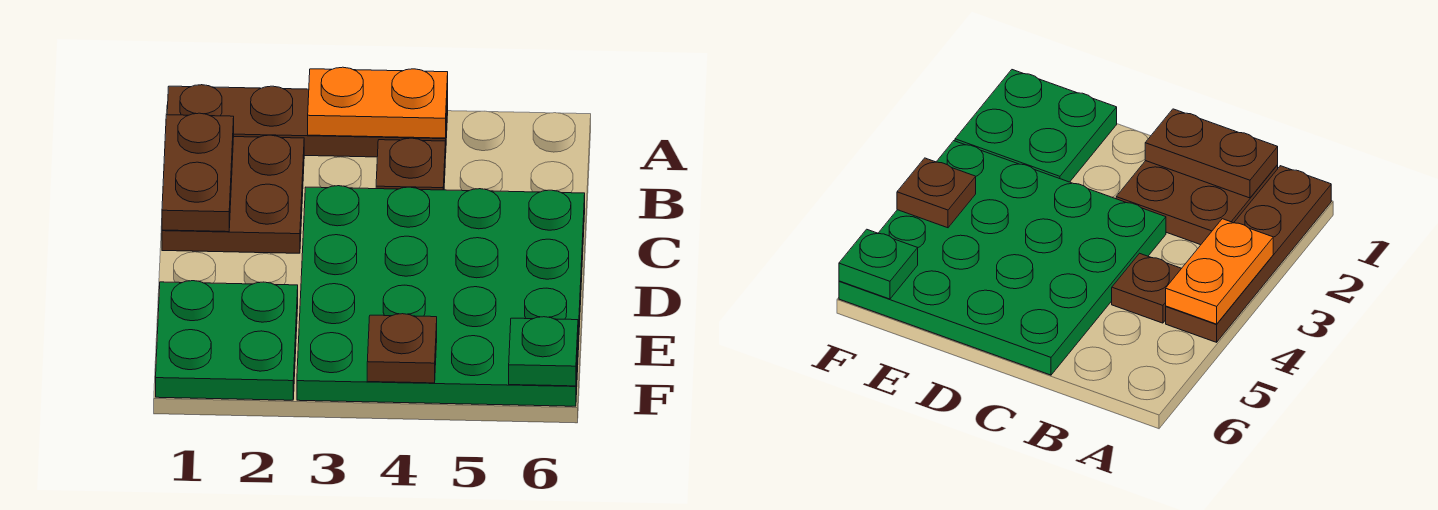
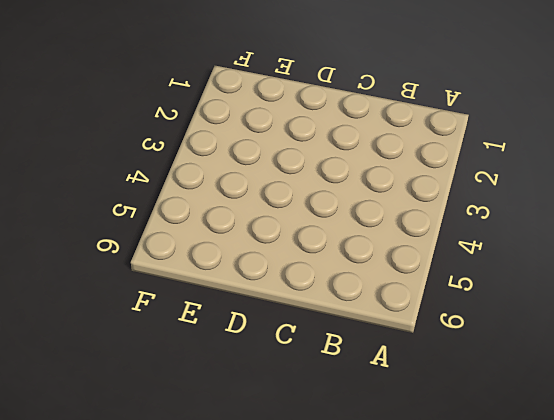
none -> brown 1x4 plate [167,85,448,158]
none -> brown 2x2 plate [162,135,304,253]

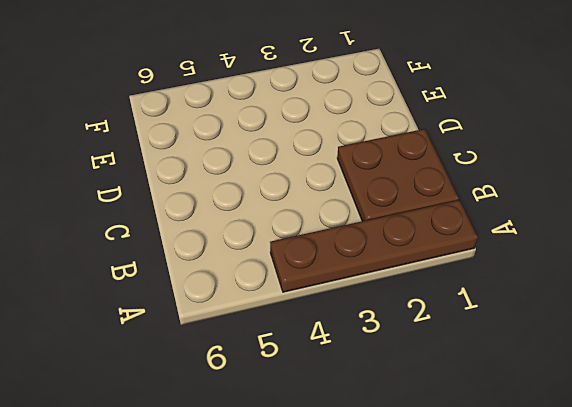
none -> brown 1x1 plate [376,138,445,190]
none -> green 4x4 plate [297,186,585,406]

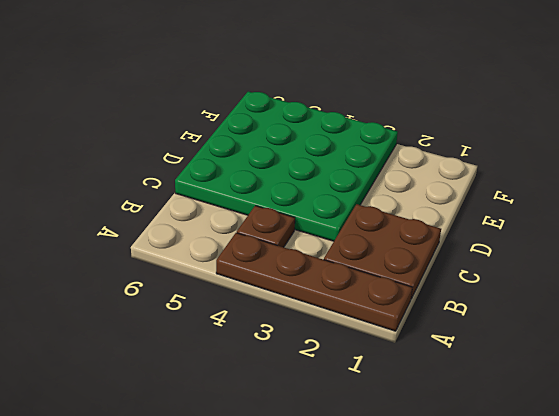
none -> green 2x2 plate [156,281,298,400]
none -> orange 1x2 plate [308,67,448,138]

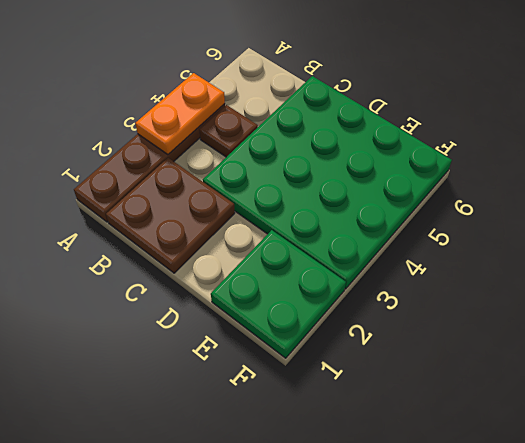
none -> brown 1x2 plate [162,113,234,232]
none -> brown 1x1 plate [367,314,437,383]

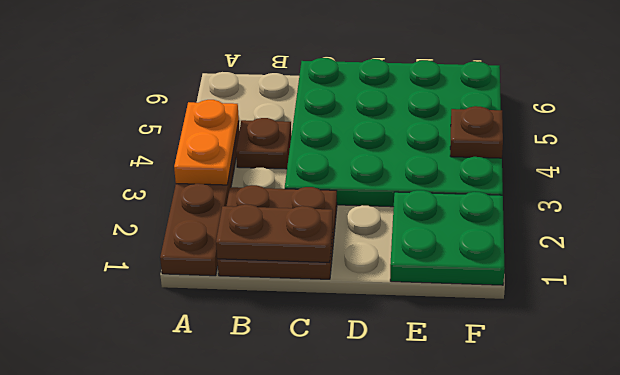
none -> green 1x1 plate [509,317,578,386]

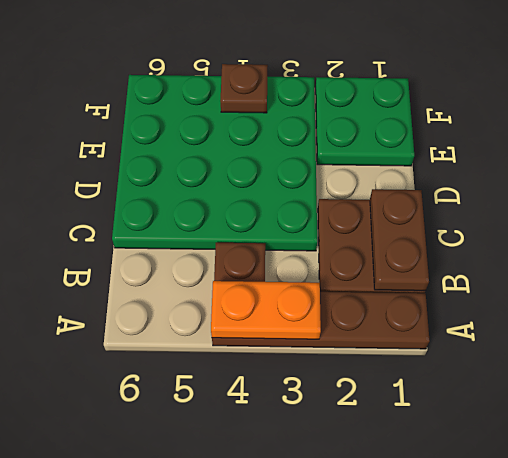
none -> green 1x1 plate [509,317,578,386]

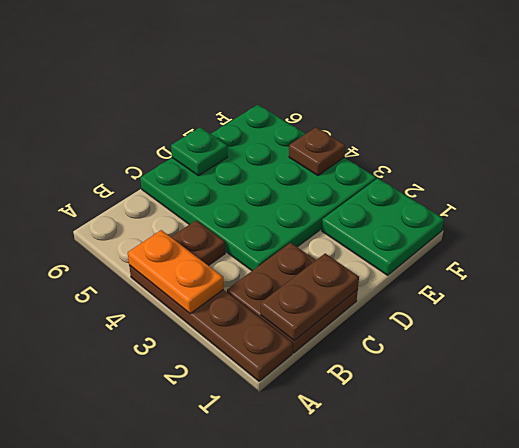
green 1x1 plate [171,127,228,176] -> green 1x1 plate moved to [509,317,578,386]

